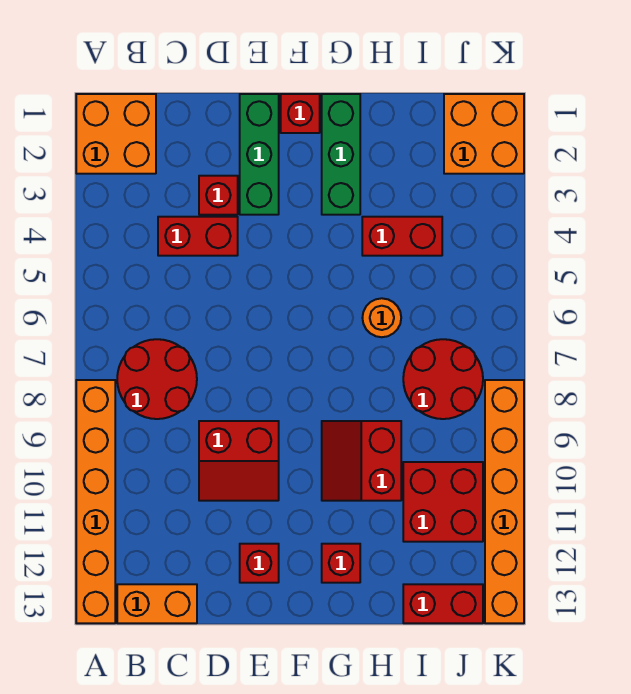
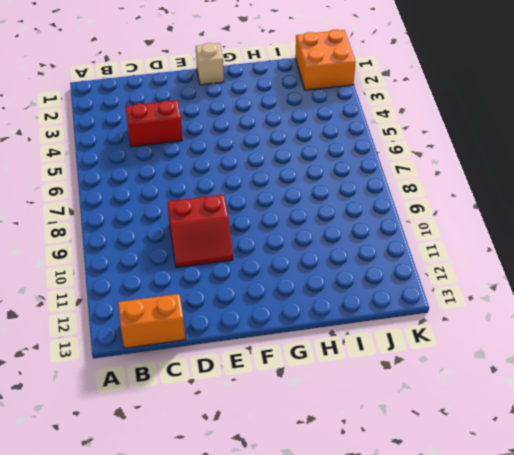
tan 1x1 brick [196,43,224,85] -> red 1x1 brick [281,94,320,133]
none -> orange 2x2 brick [76,94,156,174]
none -> orange 1x6 brick [76,380,115,623]
none -> red 2x2 round brick [117,339,197,419]

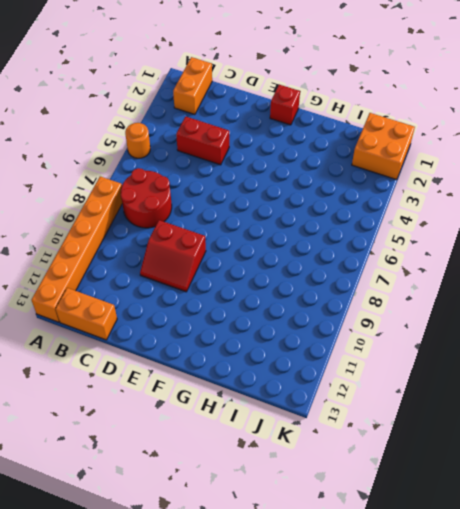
orange 1x1 round brick [125,123,150,158] -> orange 1x1 round brick moved to [362,298,401,337]
orange 1x2 brick [173,57,212,115] -> orange 2x2 brick [76,94,156,174]
none -> red 1x1 brick [199,176,238,215]
none -> green 1x3 brick [240,94,279,215]
none -> red 1x1 brick [240,544,279,583]

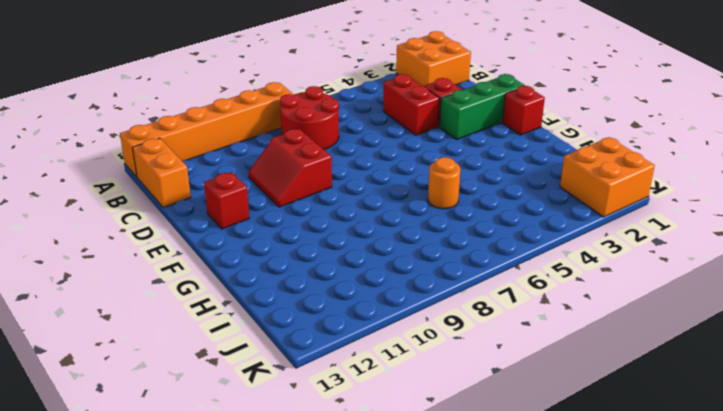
none -> green 1x3 brick [322,94,360,215]
none -> red 2x2 slope [322,421,401,501]
none -> red 1x1 brick [322,544,360,583]

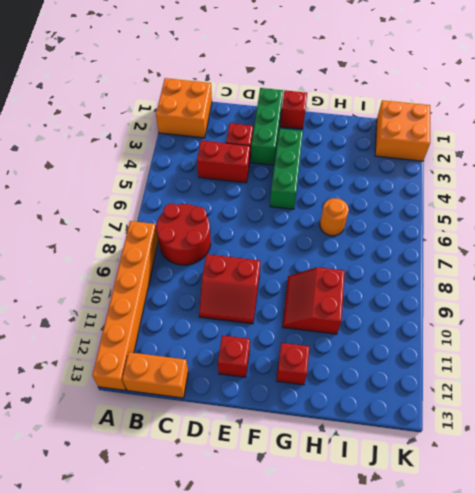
green 1x3 brick [270,129,303,209] -> green 1x3 brick moved to [322,94,360,215]
none -> red 1x2 brick [362,217,442,256]
none -> red 2x2 round brick [403,339,483,419]
none -> red 2x2 brick [403,462,483,542]

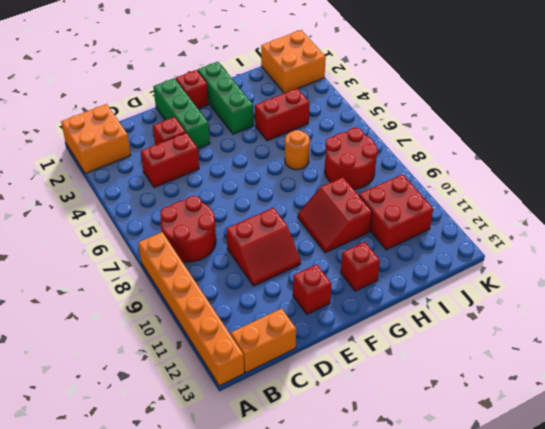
none -> red 1x2 brick [403,584,483,623]
none -> orange 1x6 brick [485,380,524,623]

